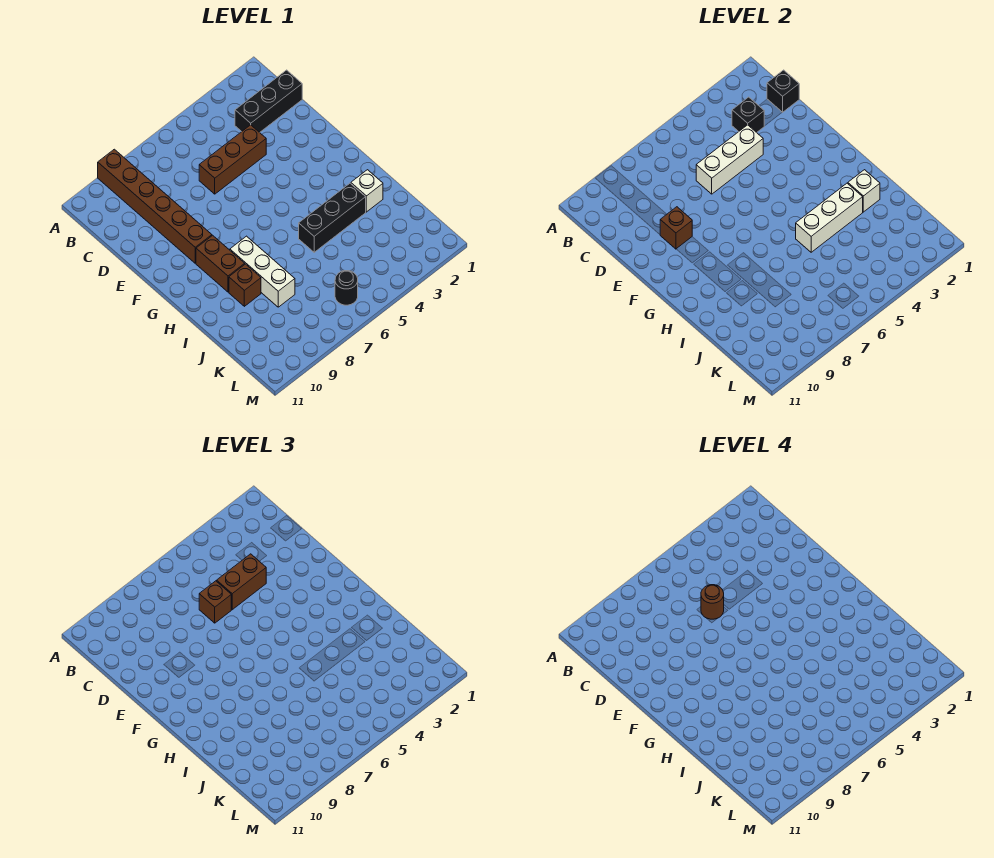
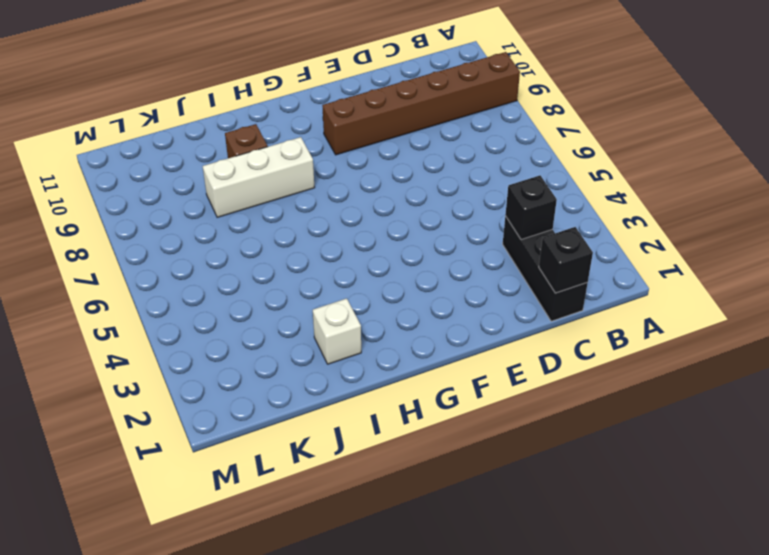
none -> brown 1x3 brick [199,125,266,194]
none -> brown 1x2 brick [196,235,245,292]
none -> black 1x3 brick [299,183,366,252]

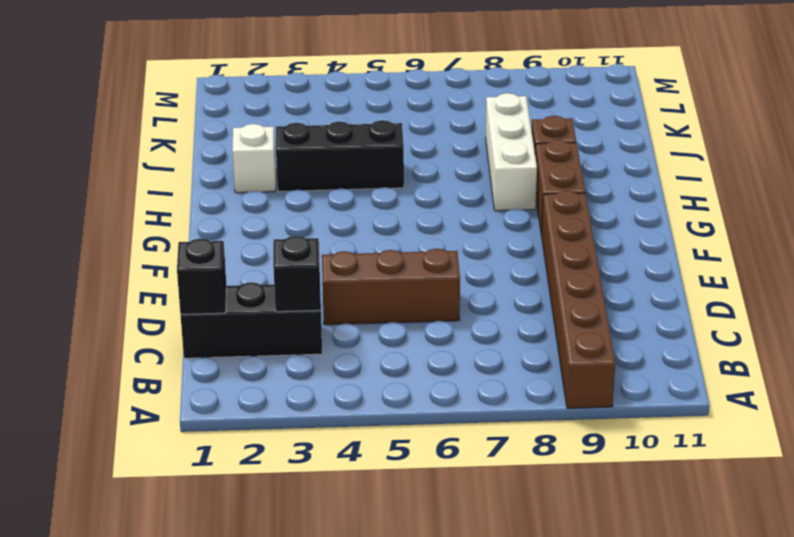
none -> black 1x1 round brick [335,271,358,305]
none -> white 1x3 brick [696,125,763,194]
none -> brown 1x1 brick [660,207,692,249]

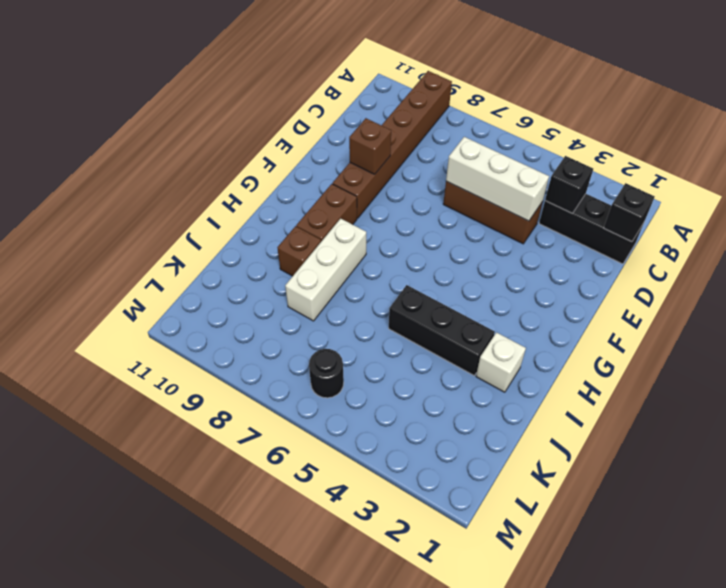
none -> white 1x1 brick [848,170,880,212]
none -> white 1x3 brick [796,183,863,252]
none -> brown 1x2 brick [217,554,266,610]

